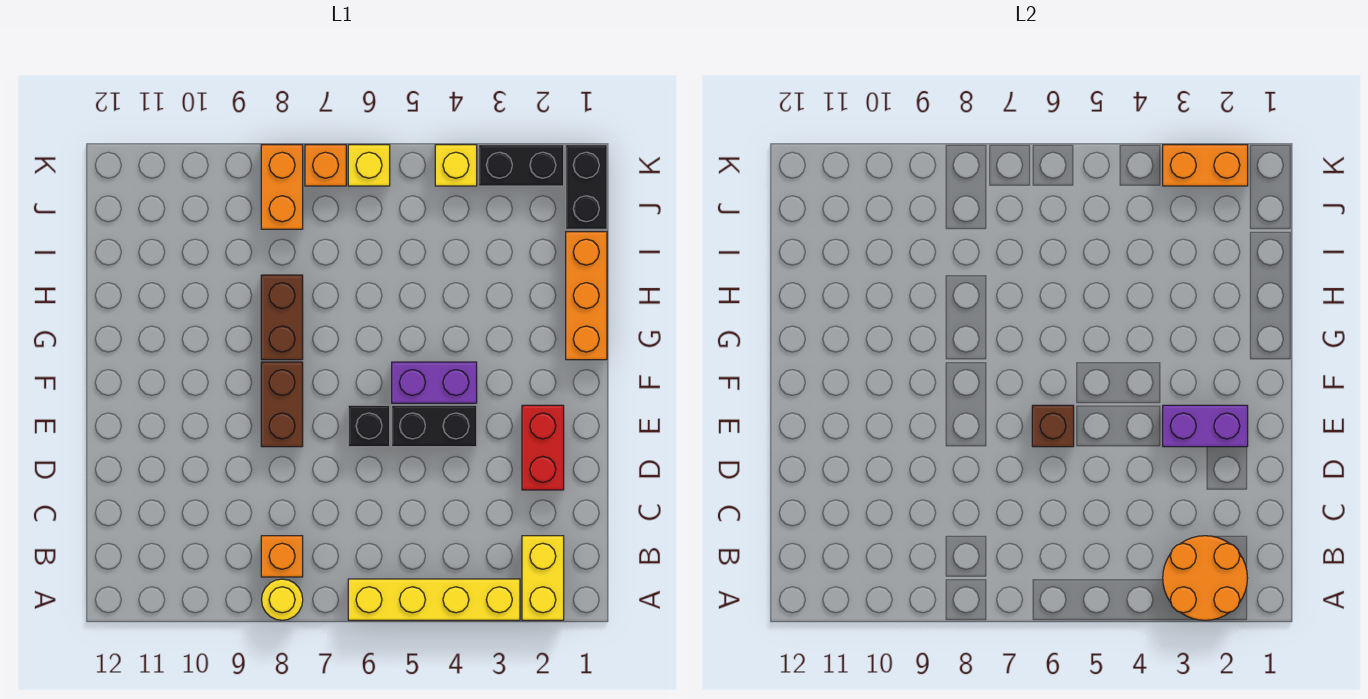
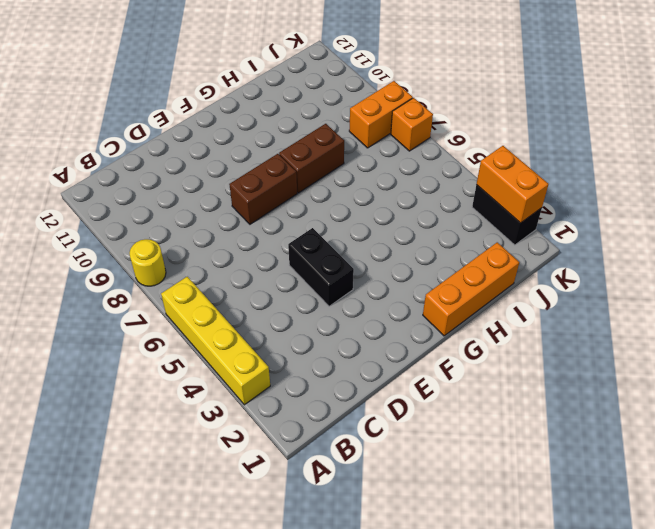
none -> yellow 1x2 brick [522,536,564,620]
none -> orange 1x1 brick [261,536,303,577]
none -> red 1x2 brick [522,405,564,490]

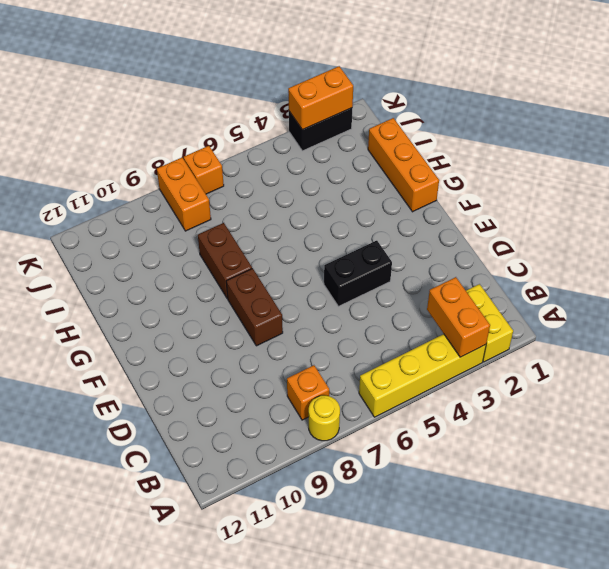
orange 1x2 brick [427,277,490,357] -> orange 2x2 round brick [1163,536,1247,620]
none -> red 1x2 brick [522,405,564,490]
none -> black 1x1 brick [348,405,390,447]
none -> purple 1x2 brick [392,362,477,403]

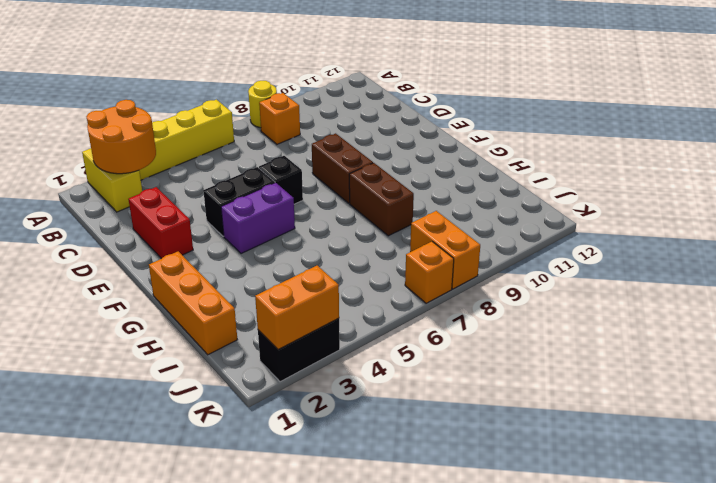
none -> black 1x2 brick [566,145,607,229]
none -> yellow 1x1 brick [435,145,477,186]
none -> yellow 1x1 brick [348,145,390,186]

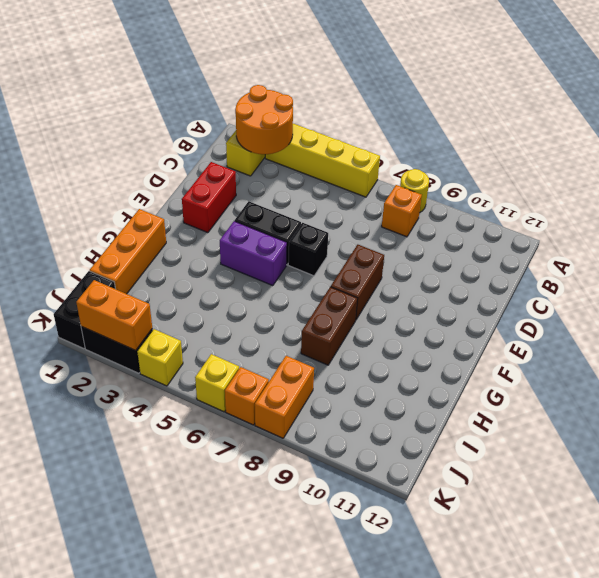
none -> purple 1x2 brick [1163,405,1248,447]
none -> brown 1x1 brick [1032,405,1074,447]

